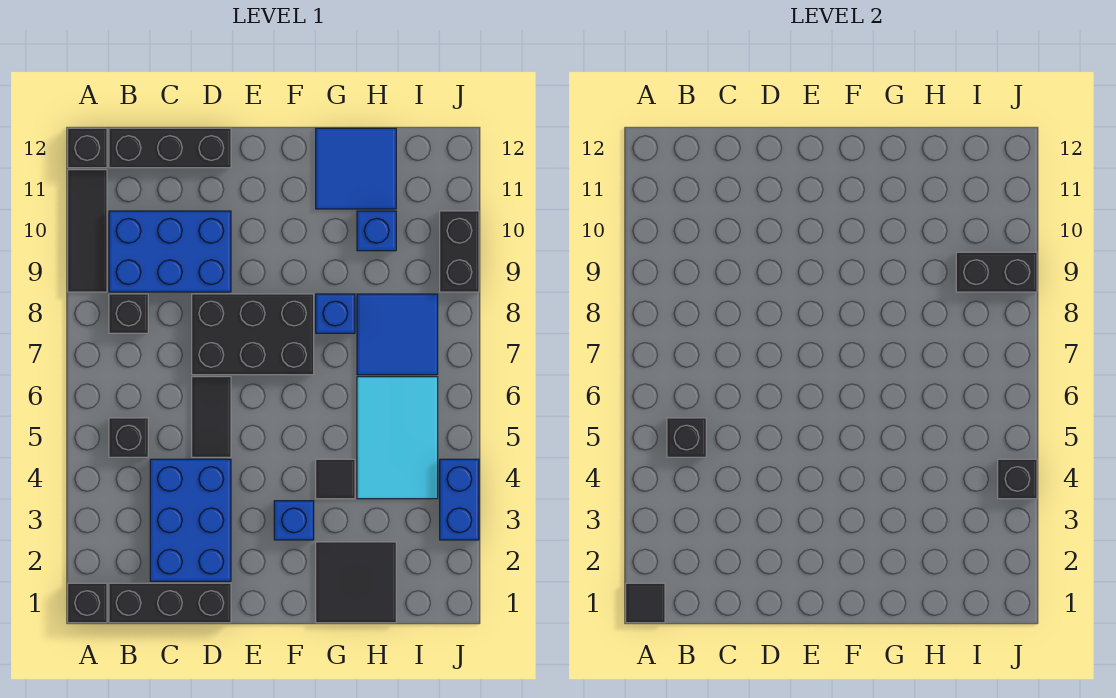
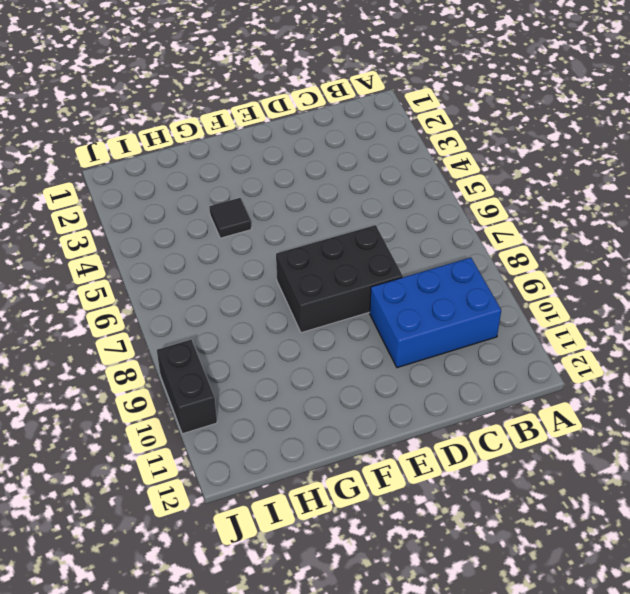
none -> black 1x1 brick [68,583,107,623]
none -> black 1x3 tile [68,170,107,292]
none -> black 1x1 brick [68,128,107,168]

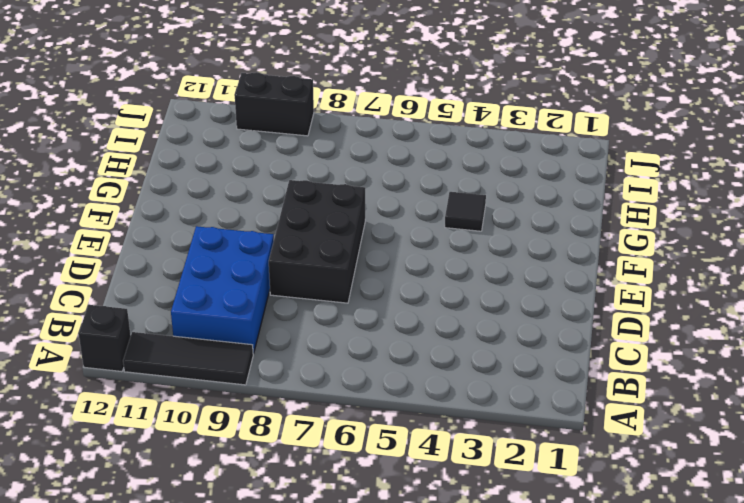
none -> black 1x1 brick [68,583,107,623]
none -> black 1x3 brick [109,583,231,623]
none -> black 1x1 brick [109,418,148,457]

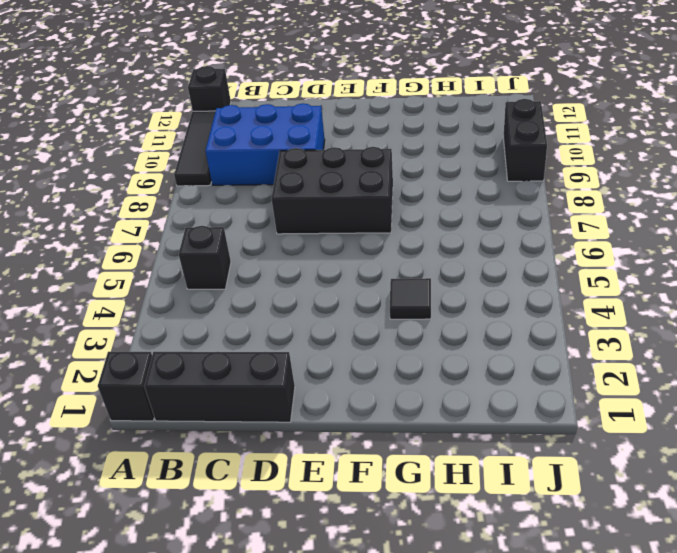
none -> black 1x1 brick [109,294,148,333]
none -> black 1x3 brick [109,128,231,168]
none -> blue 2x3 brick [150,459,231,581]

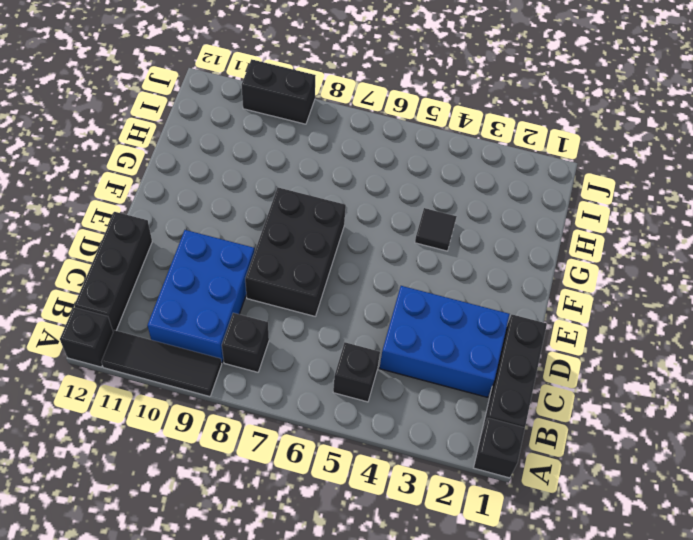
none -> black 1x2 tile [192,377,231,457]
none -> blue 1x1 brick [274,501,314,540]
none -> black 2x2 tile [316,542,396,623]

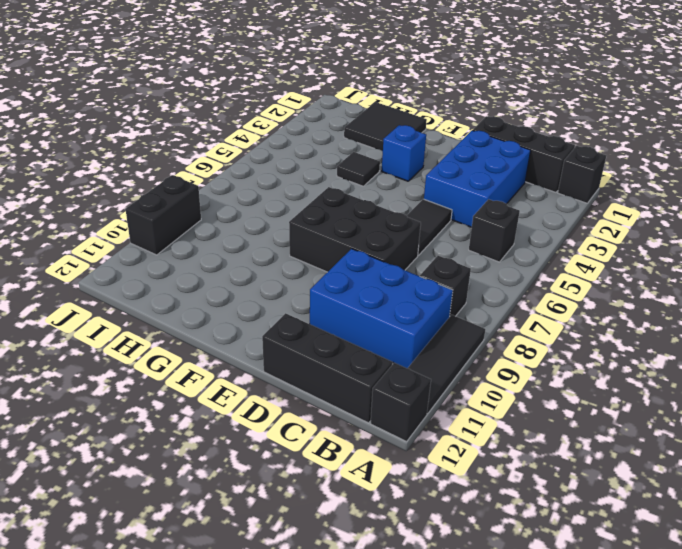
none -> blue 1x1 brick [316,294,355,333]
none -> blue 2x2 tile [316,128,396,209]
none -> cyan 2x3 tile [357,377,438,499]

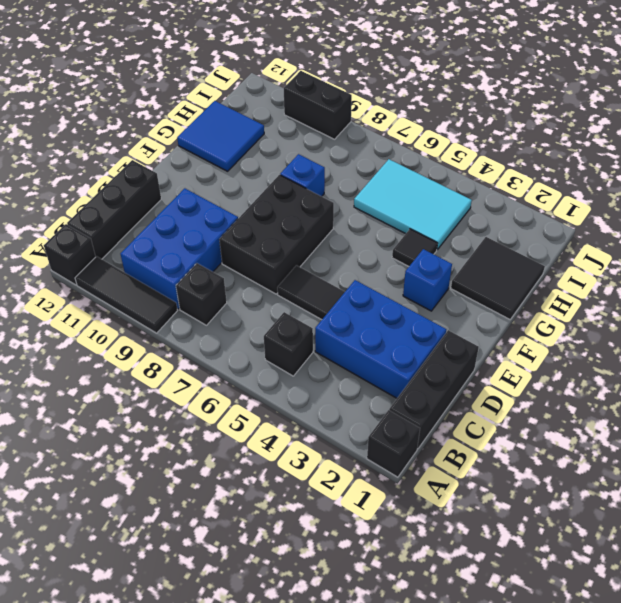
none -> blue 2x2 tile [357,294,438,375]
none -> blue 1x1 brick [357,211,396,251]
none -> blue 1x2 brick [440,459,479,540]

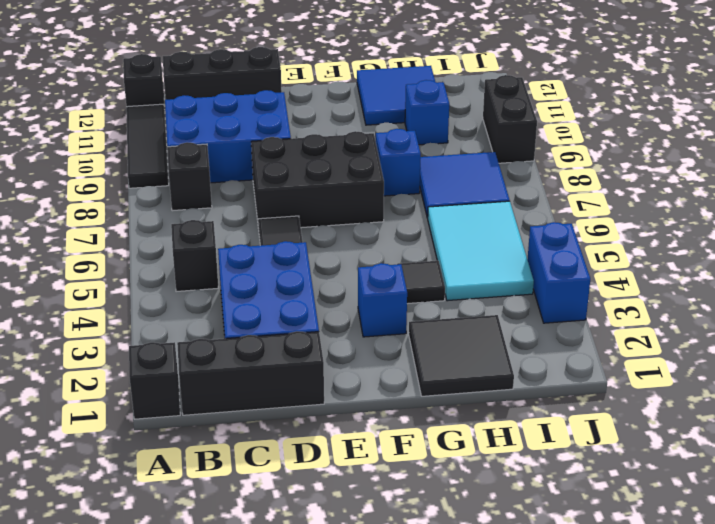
none -> black 1x1 tile [626,583,665,623]
none -> black 1x1 brick [667,418,706,457]
none -> black 1x2 brick [956,252,1037,292]

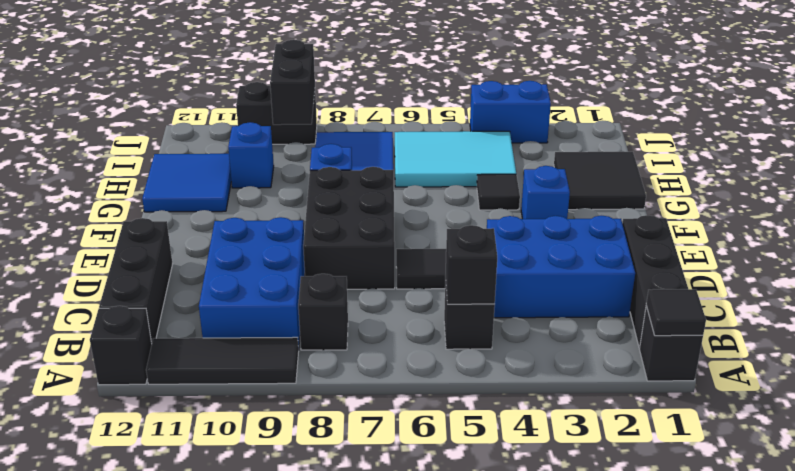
none -> black 1x1 brick [998,459,1037,499]

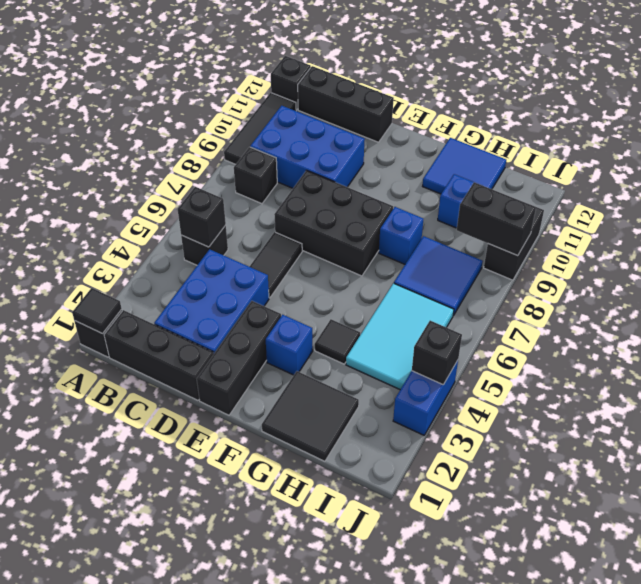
black 1x3 brick [197,301,281,415] -> none

